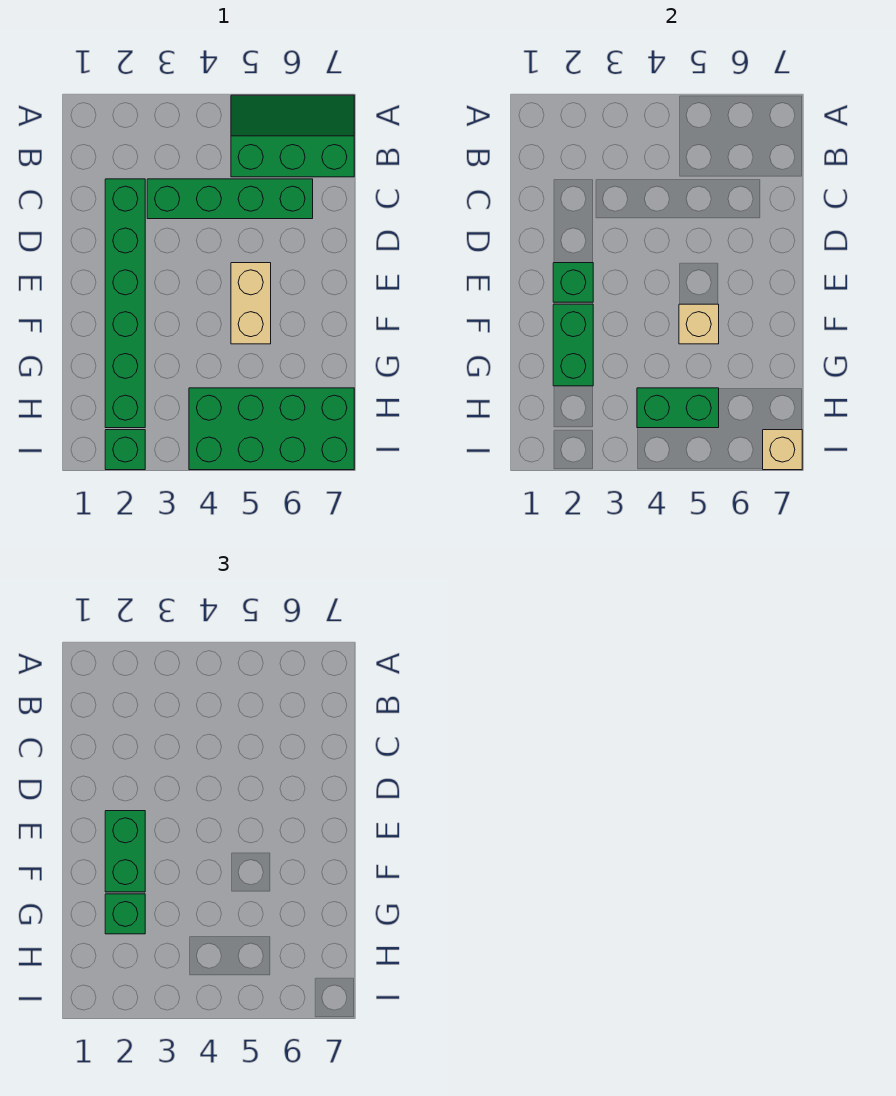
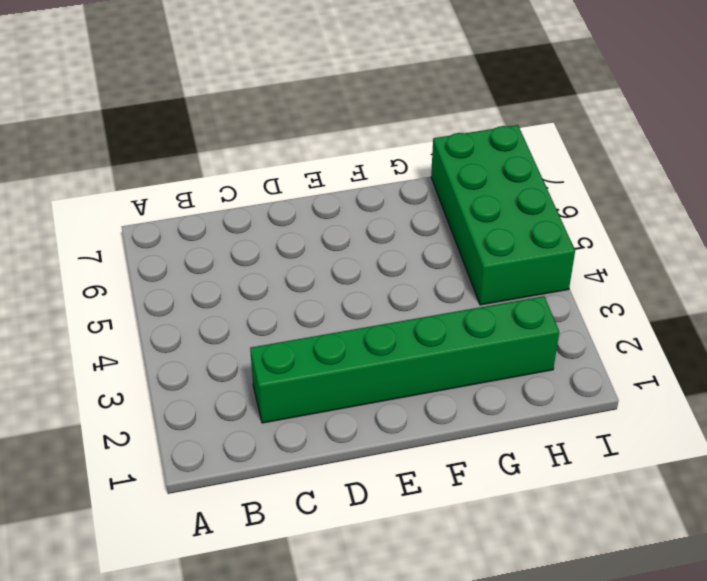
none -> green 2x3 slope [231,95,354,177]
none -> green 1x4 brick [147,179,313,219]
none -> tan 1x2 brick [231,263,271,344]

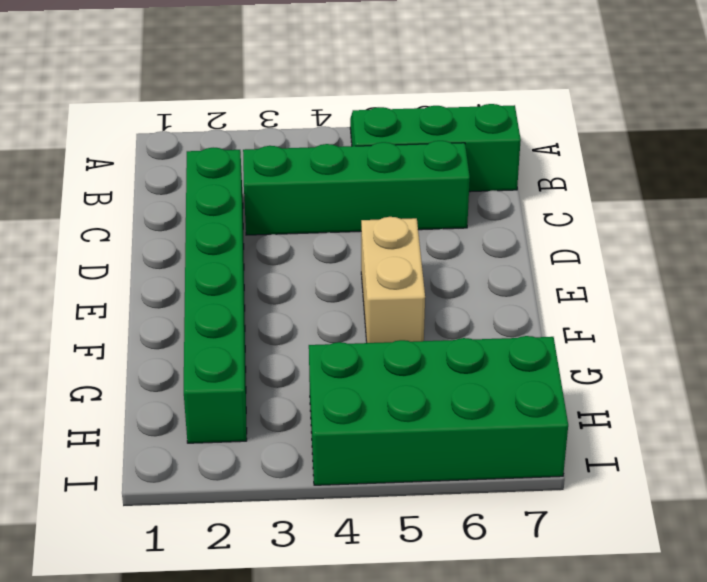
none -> green 1x1 brick [105,430,145,470]
none -> green 1x1 brick [553,263,593,302]
none -> green 1x2 brick [553,304,593,386]

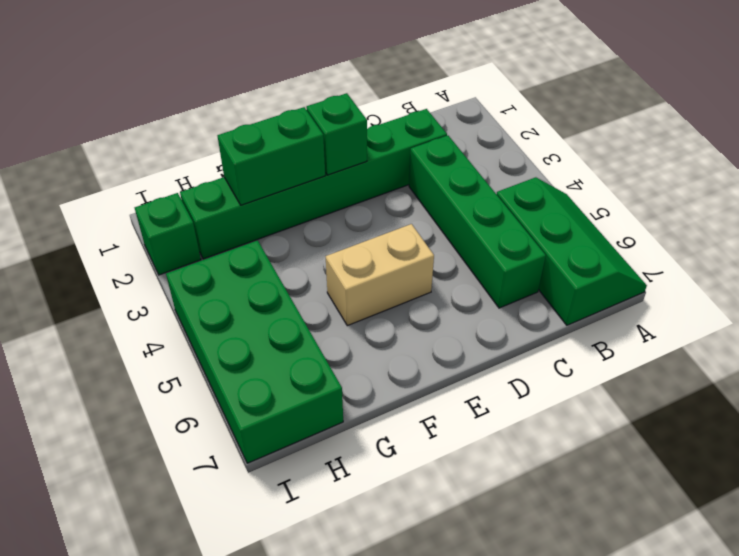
none -> tan 1x1 brick [679,304,719,344]
none -> green 1x2 brick [637,388,719,428]
none -> tan 1x1 brick [763,430,802,470]

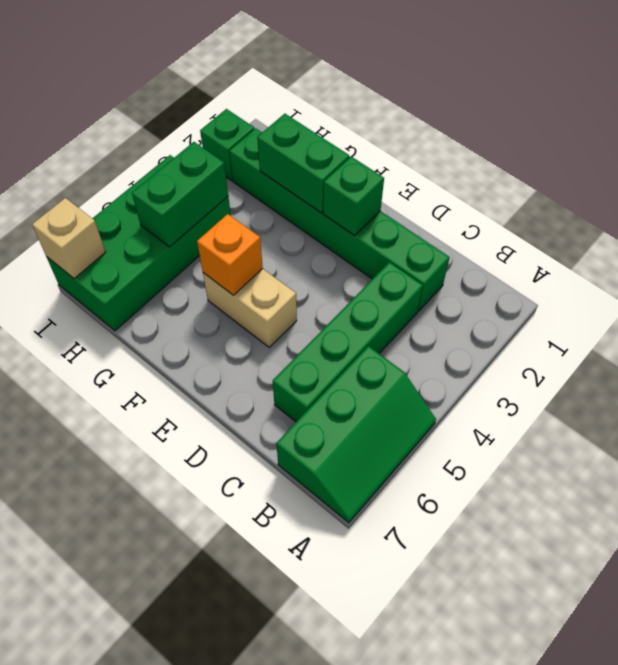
orange 1x1 brick [197,214,263,295] -> tan 1x1 brick [679,304,719,344]
none -> green 1x2 brick [105,811,145,892]
none -> green 1x1 brick [105,894,145,934]

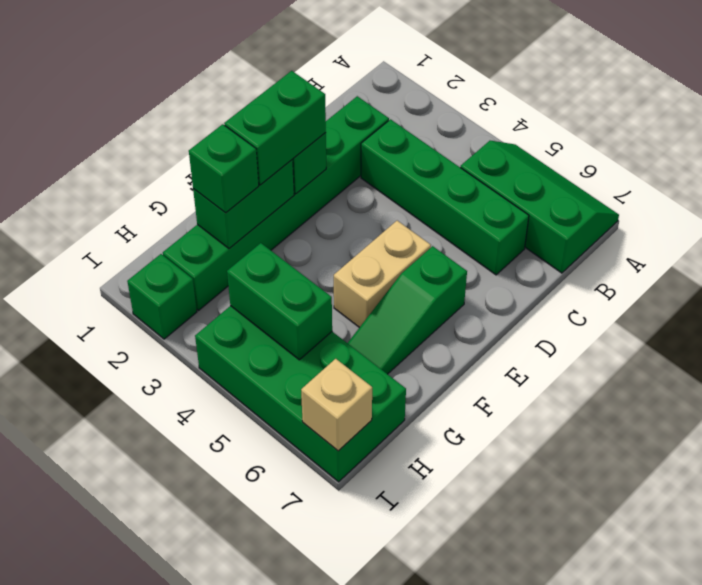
green 1x3 slope [348,246,467,374] -> none
none -> tan 1x1 brick [679,304,719,344]

